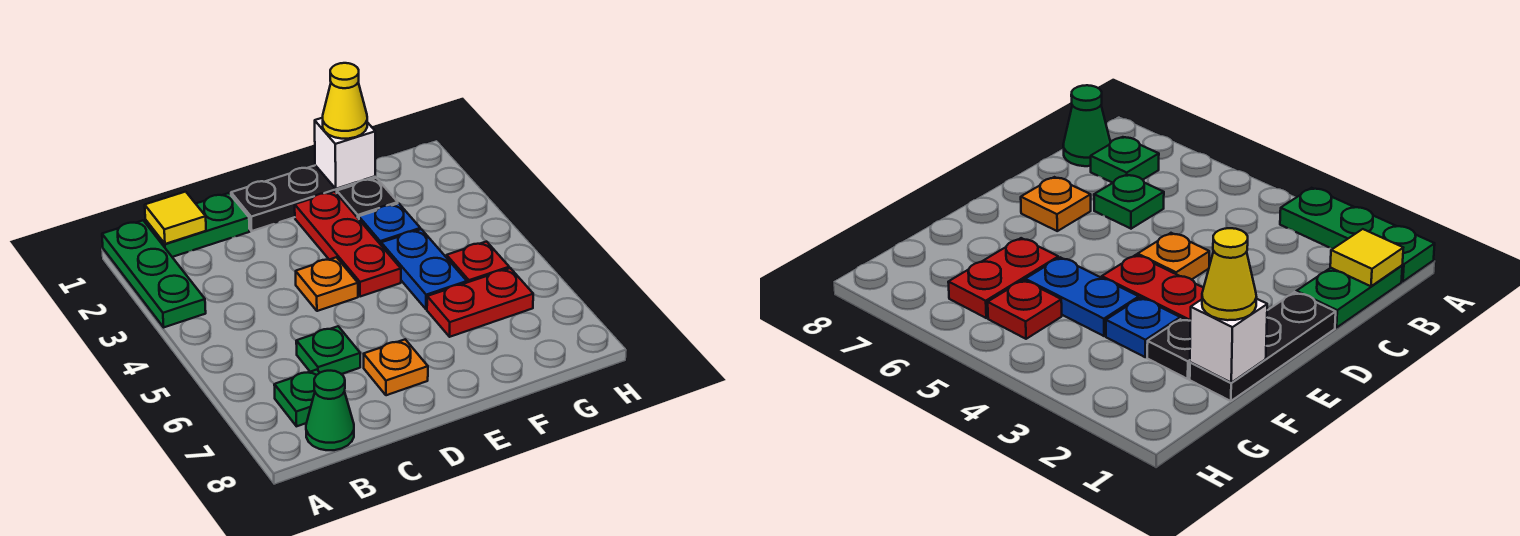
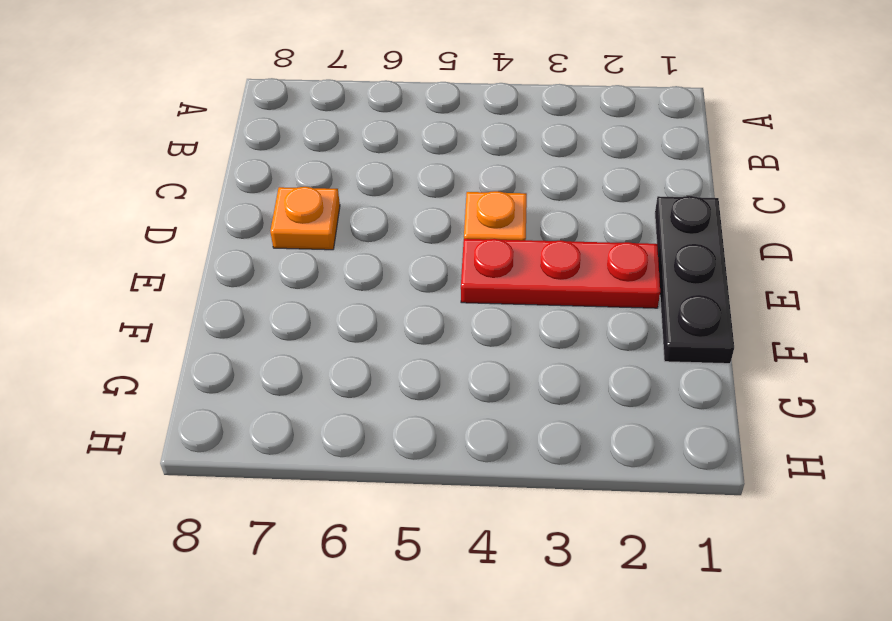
none -> green 1x3 plate [102,221,206,327]
none -> green 1x2 plate [145,193,249,257]
none -> green 1x1 plate [274,370,320,426]

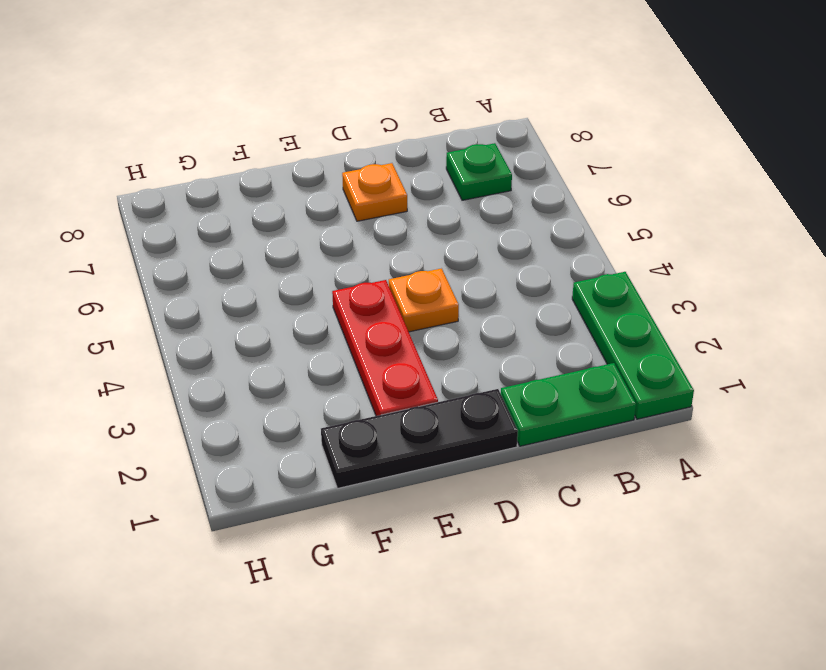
none -> green 1x1 cone [306,371,354,450]
none -> green 1x1 plate [296,326,360,374]
none -> black 1x1 plate [337,178,398,219]

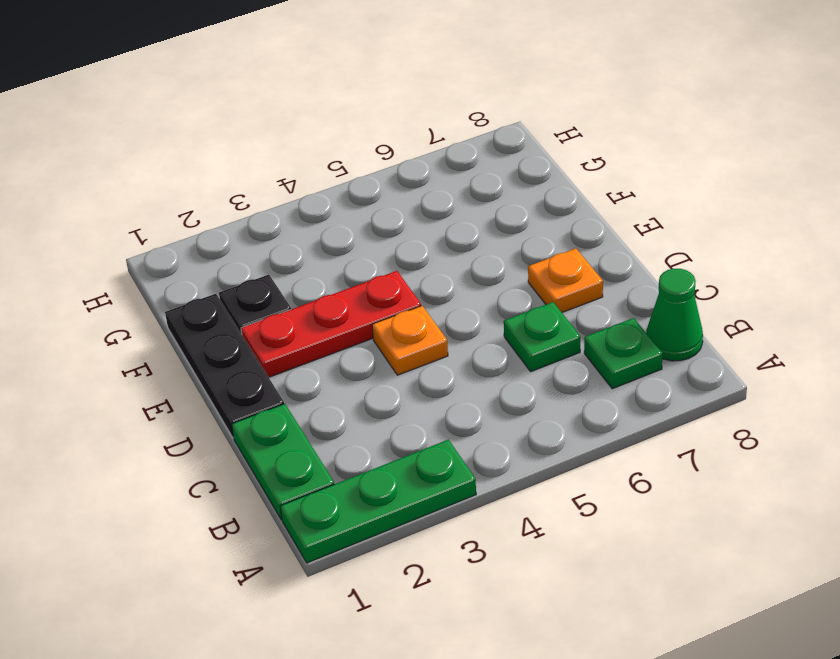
none -> blue 1x1 plate [359,203,420,245]
none -> blue 1x2 plate [381,229,467,309]
none -> red 1x2 plate [427,268,533,337]

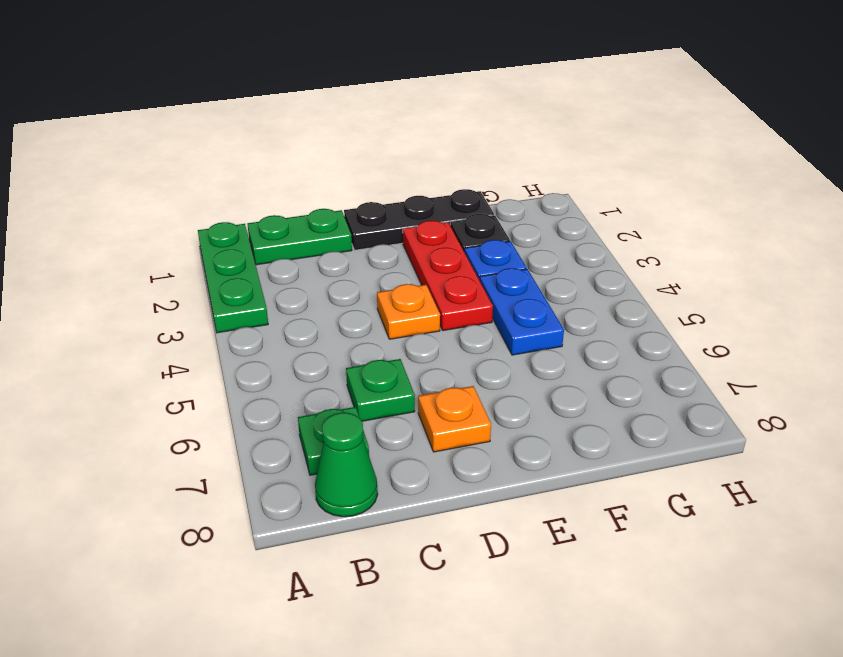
none -> red 1x2 plate [427,268,533,337]
none -> red 1x1 plate [447,241,509,282]
none -> yellow 1x1 tile [145,192,206,244]

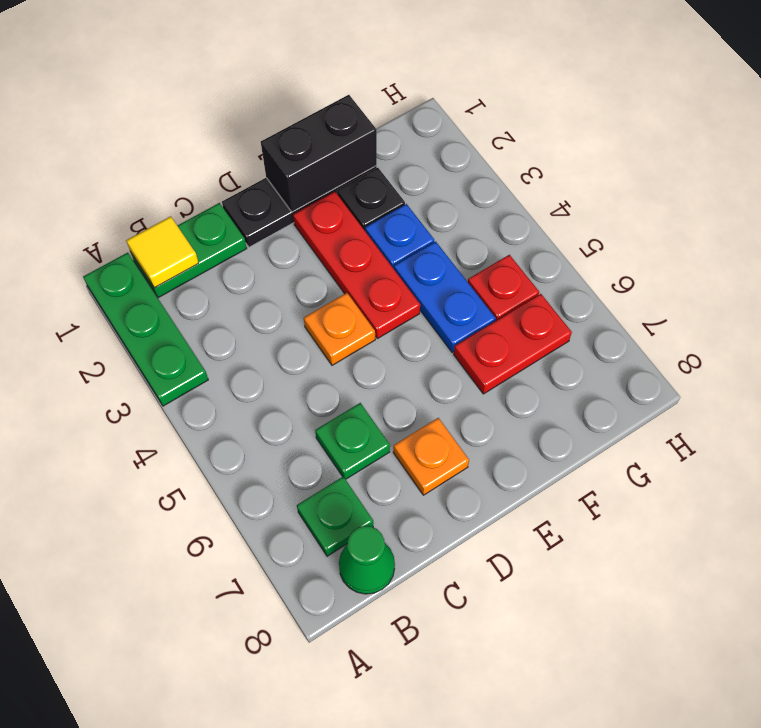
black 1x2 brick [261,95,377,212] -> white 1x1 brick [315,118,375,189]
none -> yellow 1x1 cone [323,63,367,139]

